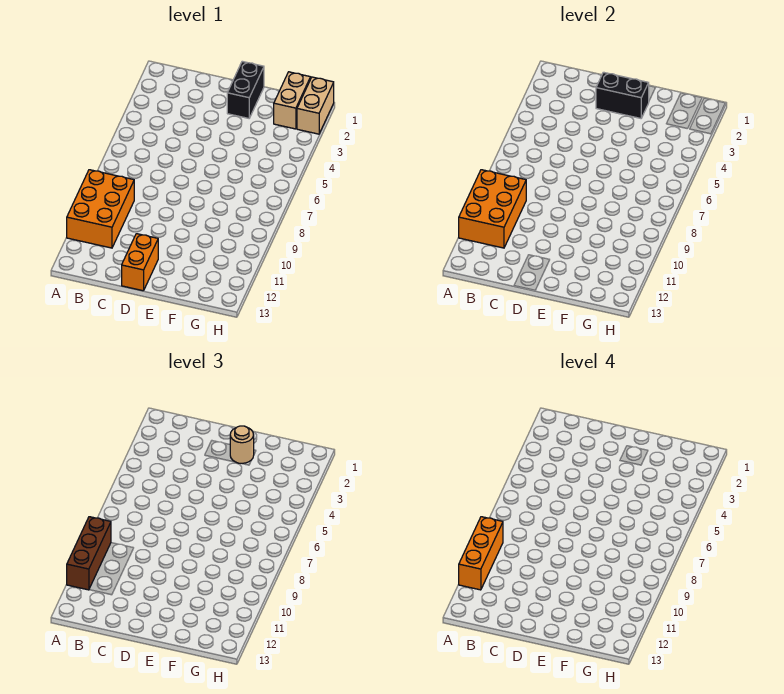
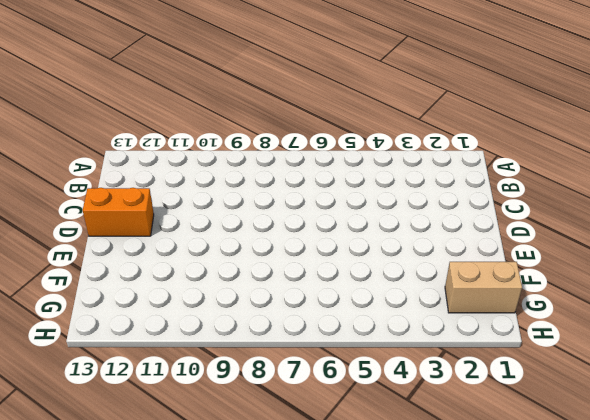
none -> orange 2x3 brick [67,170,134,248]
none -> black 1x2 brick [227,61,264,118]

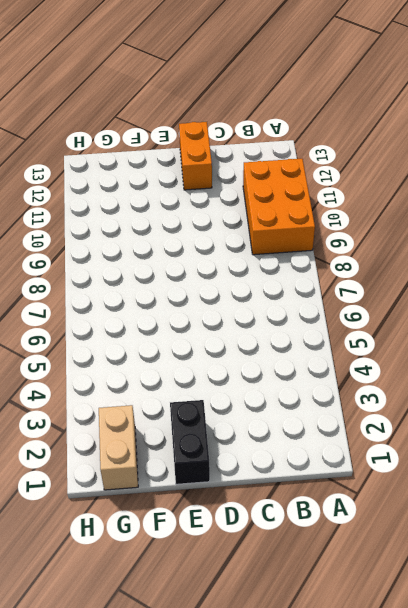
none -> tan 1x2 brick [297,77,334,134]
none -> orange 2x3 brick [459,170,526,248]

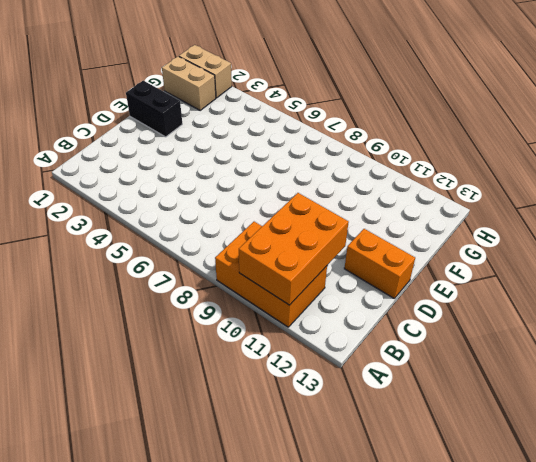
orange 2x3 brick [239,193,349,305] -> orange 2x3 brick turned to [459,170,526,248]
none -> black 1x2 brick [596,72,649,118]
none -> brown 1x3 brick [67,517,111,590]

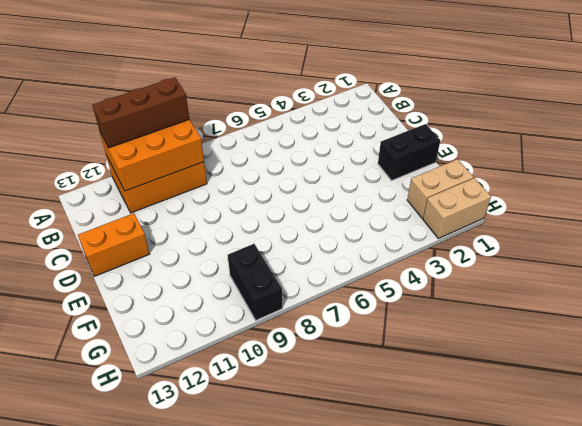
black 1x2 brick [228,244,282,320] -> black 1x2 brick moved to [596,72,649,118]
none -> tan 1x1 round brick [230,426,254,463]
none -> orange 1x3 brick [459,517,503,590]

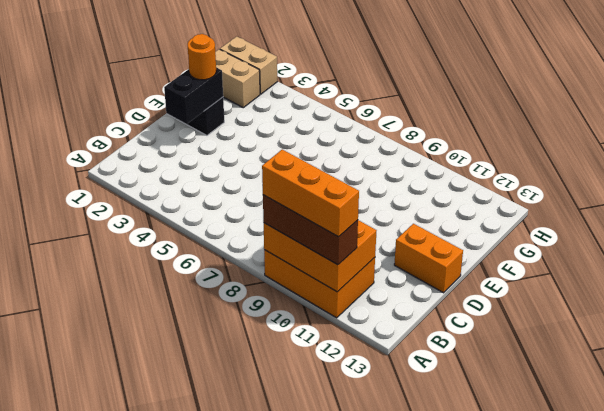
orange 1x1 round brick [188,34,216,80] -> tan 1x1 round brick [230,426,254,463]

